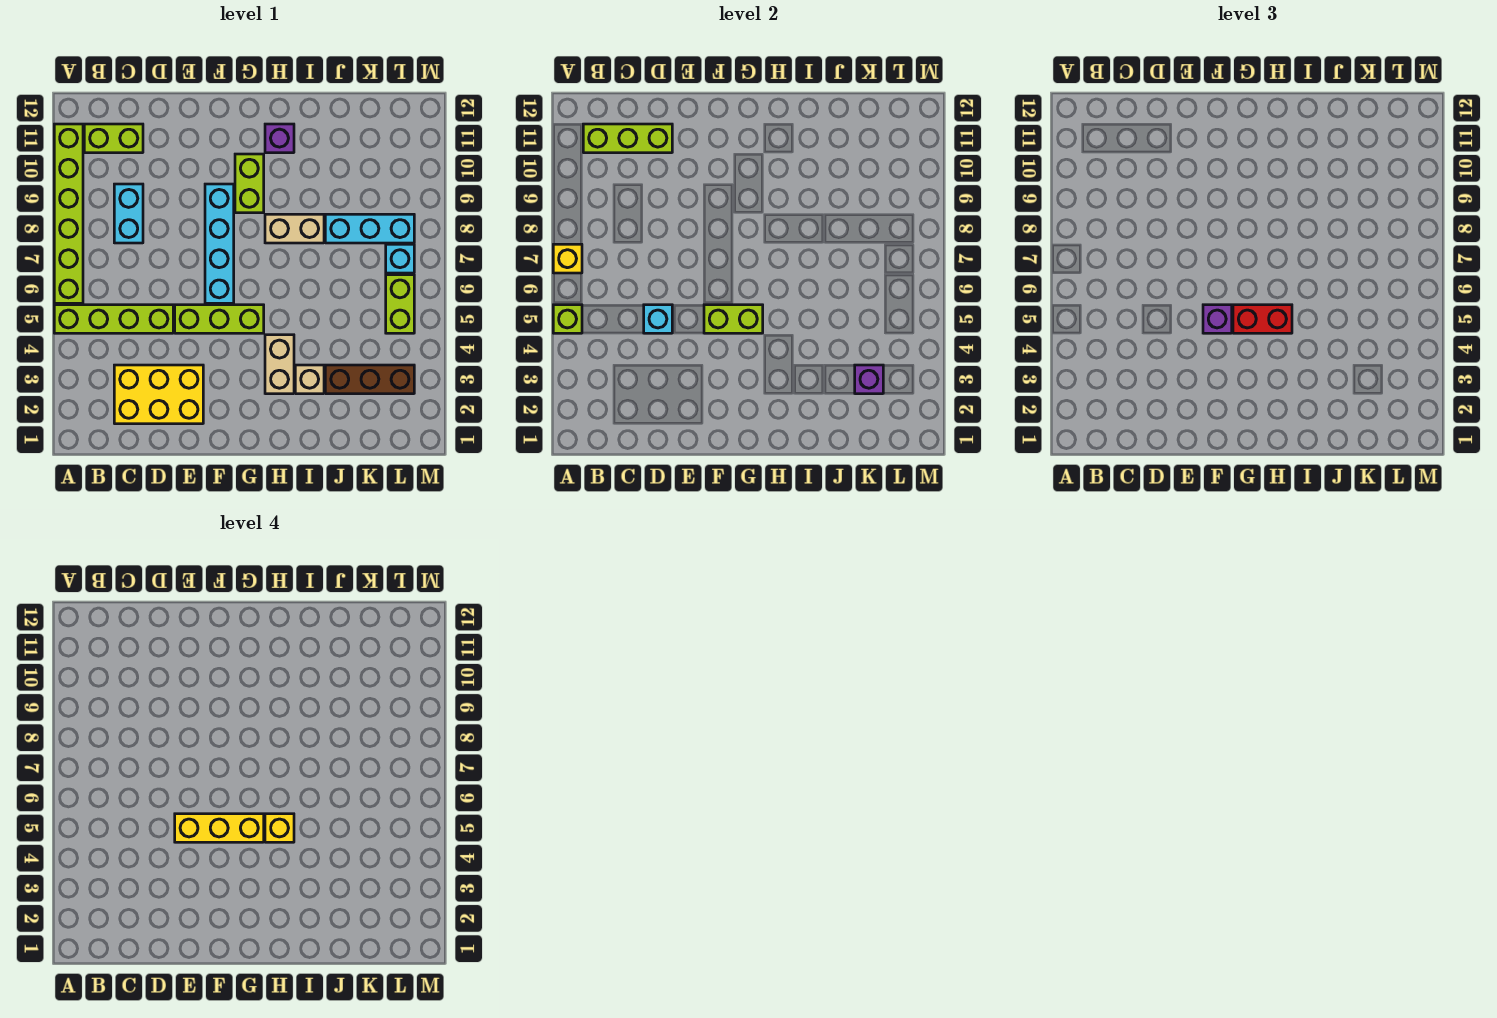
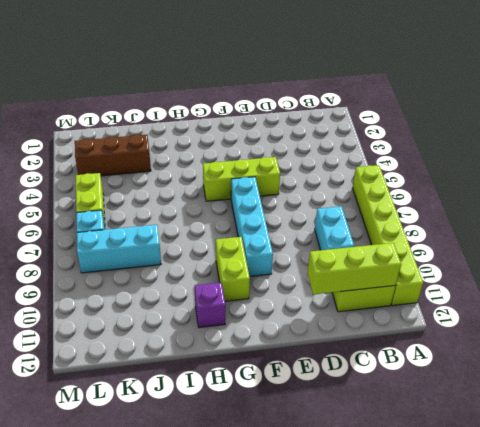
none -> lime 1x4 brick [54,305,173,333]
none -> yellow 2x3 brick [114,365,203,424]
none -> tan 1x2 brick [265,335,294,394]

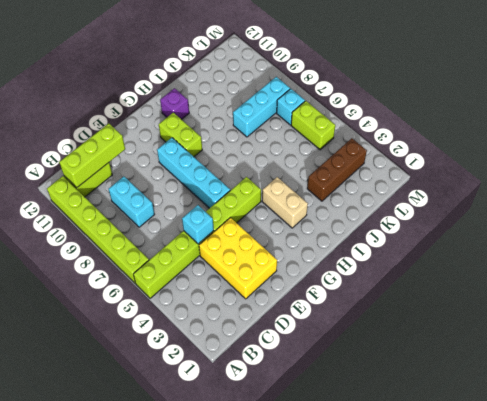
yellow 2x3 brick [199,218,277,299] -> yellow 2x3 brick turned to [114,365,203,424]
none -> tan 1x2 brick [265,214,324,243]
none -> tan 1x1 brick [295,365,324,394]
none -> lime 1x1 brick [553,305,582,333]

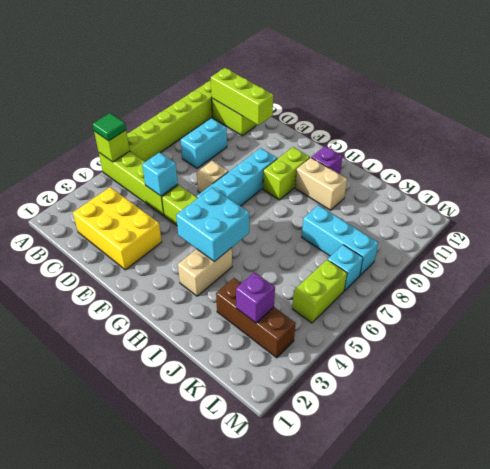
green 1x1 tile [93,113,126,141] -> none
tan 1x1 brick [197,161,228,193] -> tan 1x1 brick moved to [295,365,324,394]
cyan 2x2 brick [176,188,249,262] -> lime 1x2 brick [704,305,763,333]
tan 1x2 brick [295,158,347,210] -> tan 1x2 brick moved to [265,214,324,243]
none -> yellow 1x1 brick [553,244,582,273]
none -> purple 1x1 brick [1203,305,1232,333]
none -> red 1x2 brick [1233,305,1292,333]

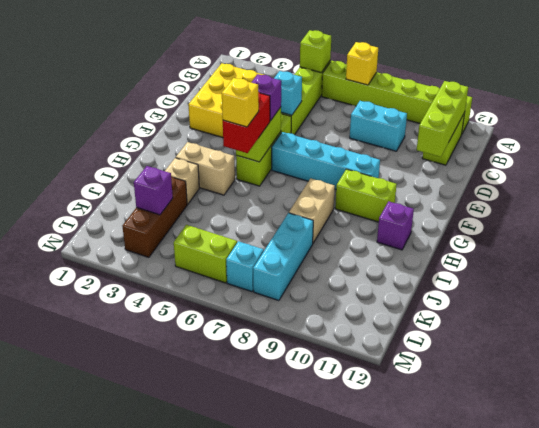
none -> yellow 1x3 brick [175,814,264,842]

